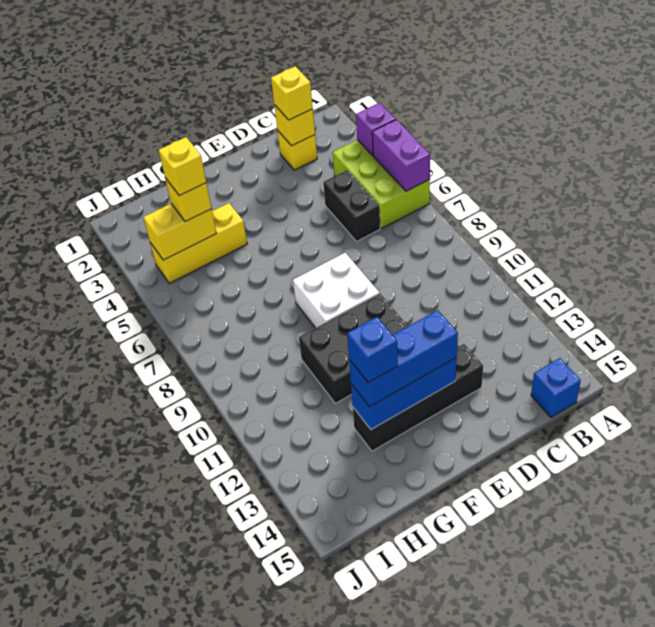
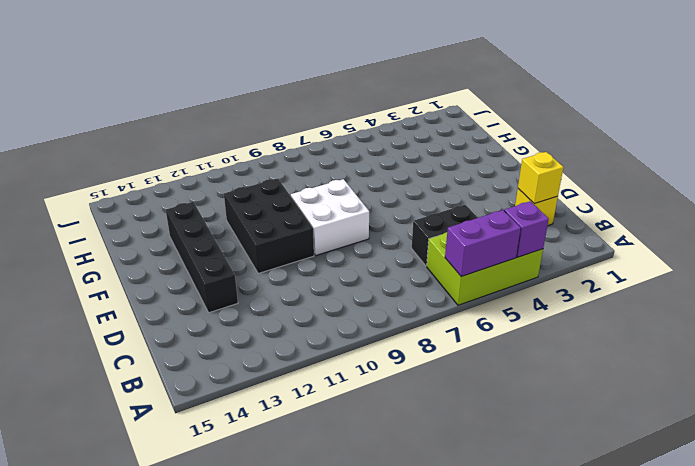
none -> blue 1x1 brick [531,358,581,417]
none -> yellow 1x3 brick [150,203,247,283]
none -> blue 1x3 brick [351,358,457,429]

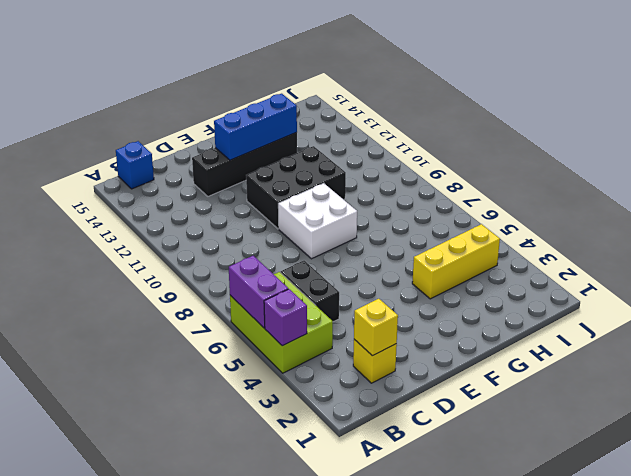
none -> yellow 1x2 brick [143,204,216,260]
none -> yellow 1x1 brick [271,66,313,120]
none -> blue 1x3 brick [349,310,458,407]

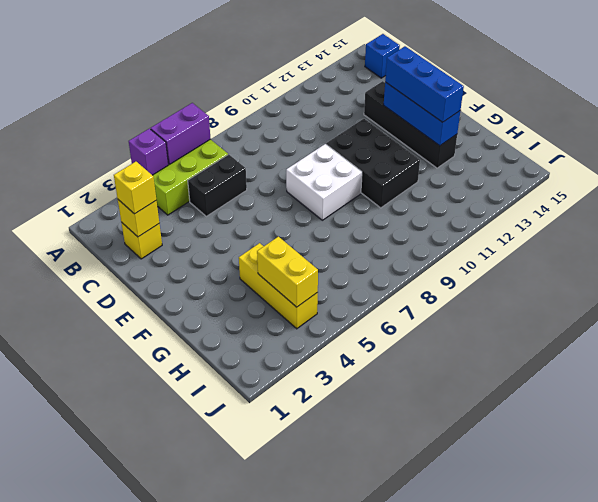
none -> yellow 1x1 brick [165,178,212,222]
none -> blue 1x1 brick [347,317,398,383]
none -> yellow 1x1 brick [159,137,206,196]

